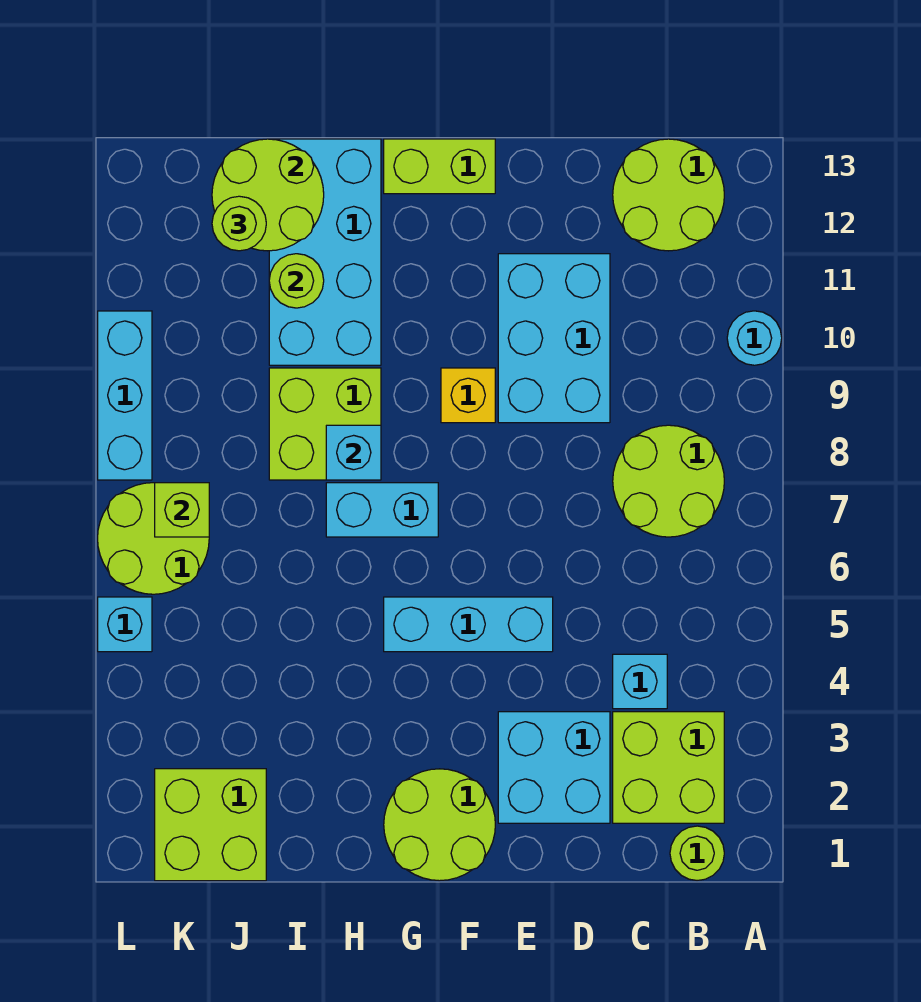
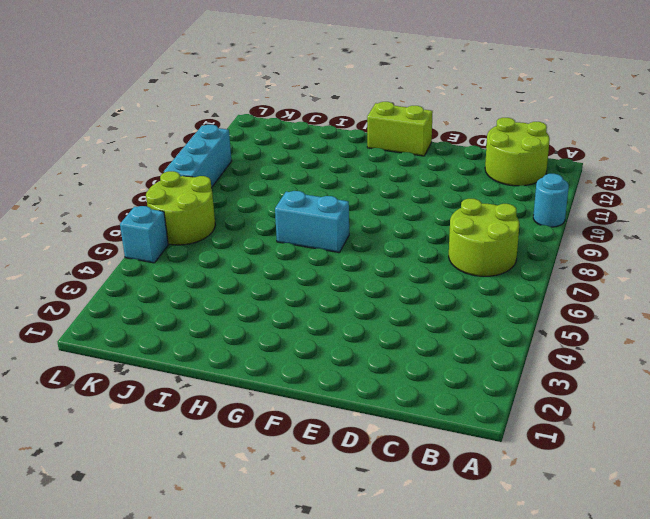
none -> lime 1x1 round brick [670,826,724,881]
none -> lime 2x2 brick [613,712,724,823]
none -> cyan 1x1 brick [613,654,667,709]

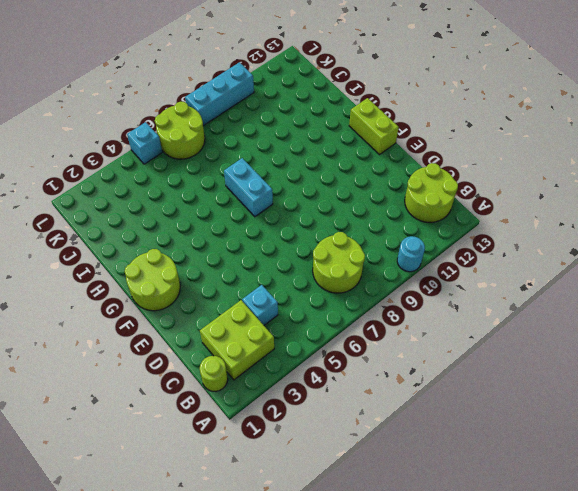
none -> cyan 2x2 brick [498,712,610,823]
none -> cyan 2x3 brick [498,254,610,423]
none -> cyan 1x3 brick [384,597,553,652]

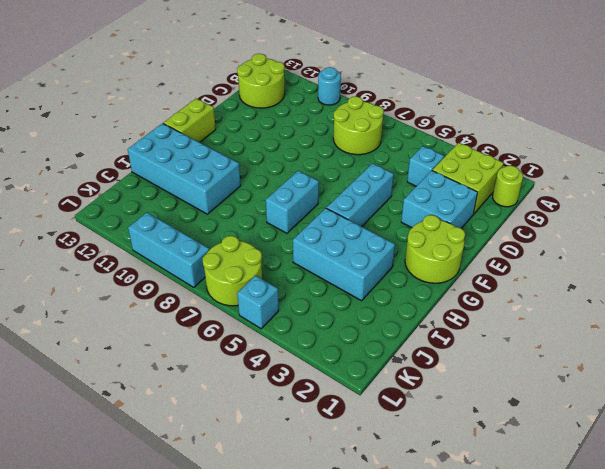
cyan 2x3 brick [293,208,395,301] -> cyan 2x3 brick moved to [498,254,610,423]
none -> yellow 1x1 brick [441,368,495,423]
none -> lime 2x2 brick [269,368,381,480]
none -> lime 2x2 brick [155,769,266,881]

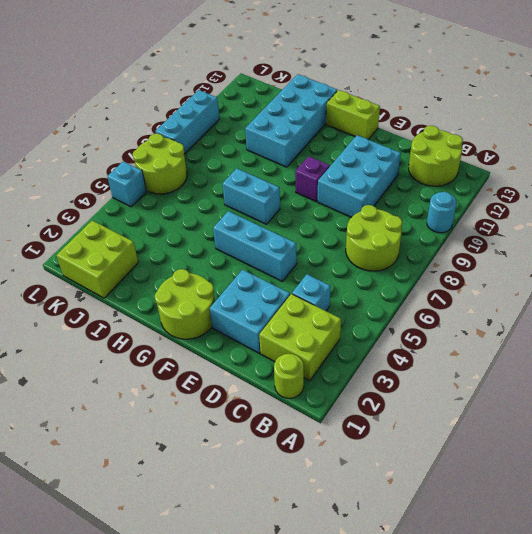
purple 1x1 brick [295,156,330,201] -> yellow 1x1 brick [441,368,495,423]
none -> lime 2x2 brick [269,368,381,480]
none -> cyan 1x1 brick [326,425,381,480]
none -> lime 1x1 round brick [269,254,324,308]

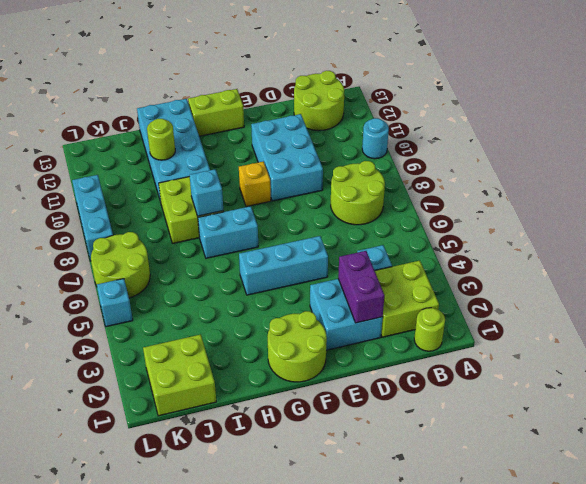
purple 1x2 brick [338,251,384,323] -> none
none -> lime 2x2 round brick [212,139,324,251]
none -> lime 1x1 brick [155,483,209,537]
none -> lime 1x1 round brick [212,196,266,251]

